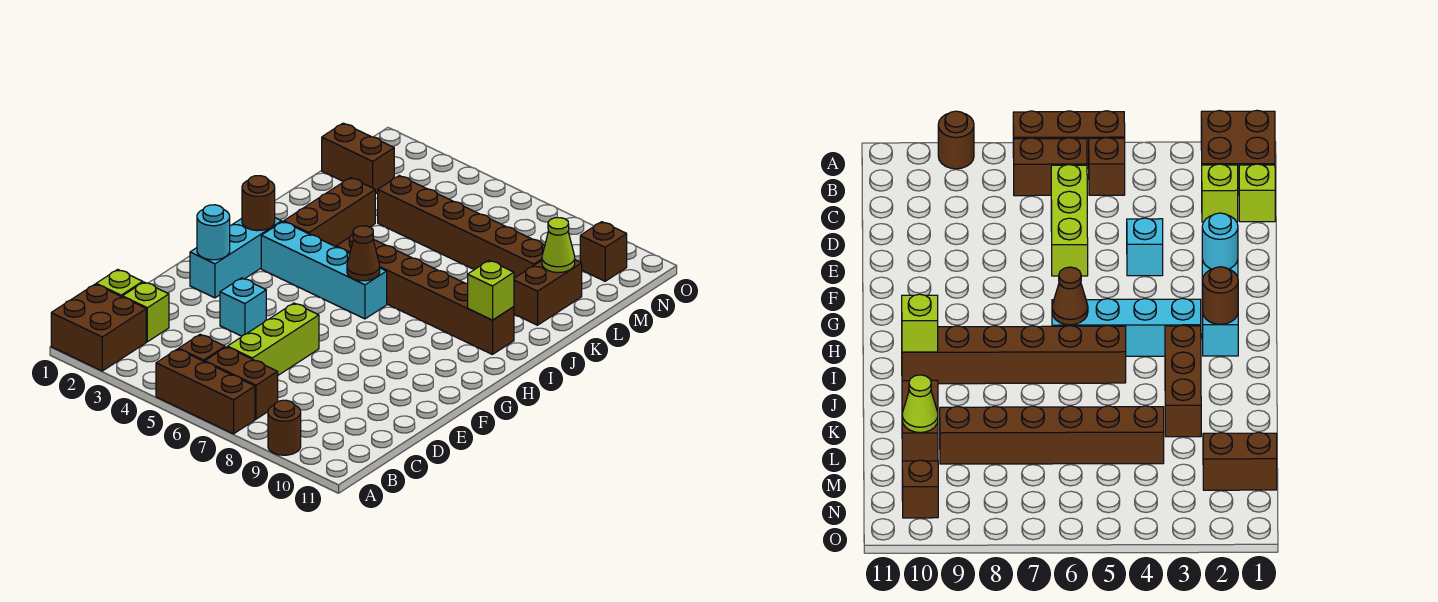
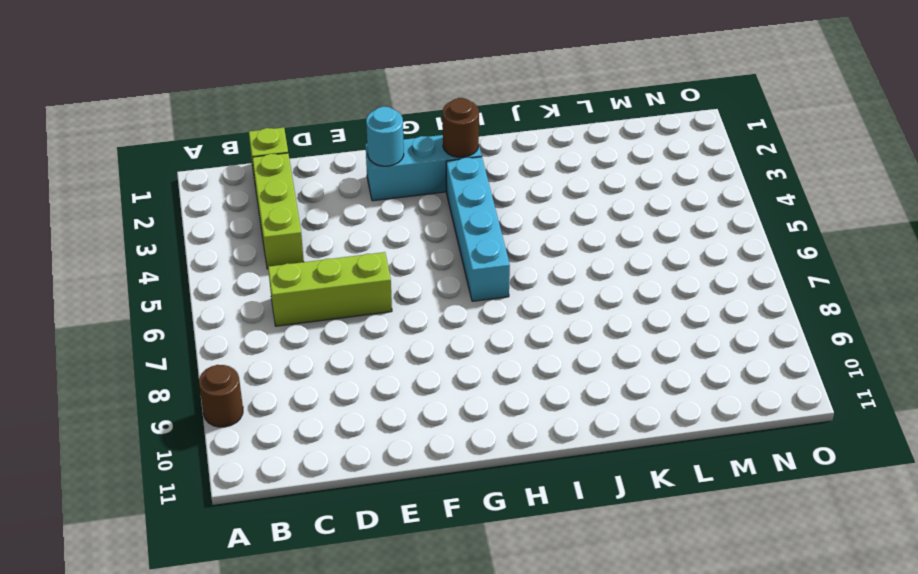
lime 1x3 brick [252,153,304,269] -> lime 1x1 brick [122,282,169,342]
none -> brown 2x2 brick [51,284,146,371]
none -> brown 1x3 brick [156,349,255,434]
none -> brown 1x1 brick [179,334,225,362]

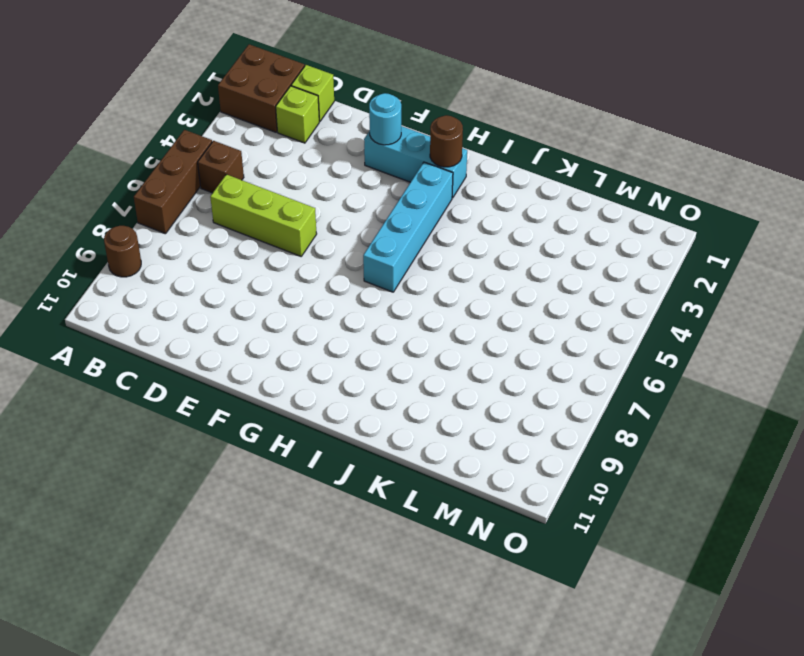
none -> brown 1x2 brick [205,347,278,419]
none -> cyan 1x1 brick [220,278,266,336]
none -> brown 1x3 brick [284,178,375,247]

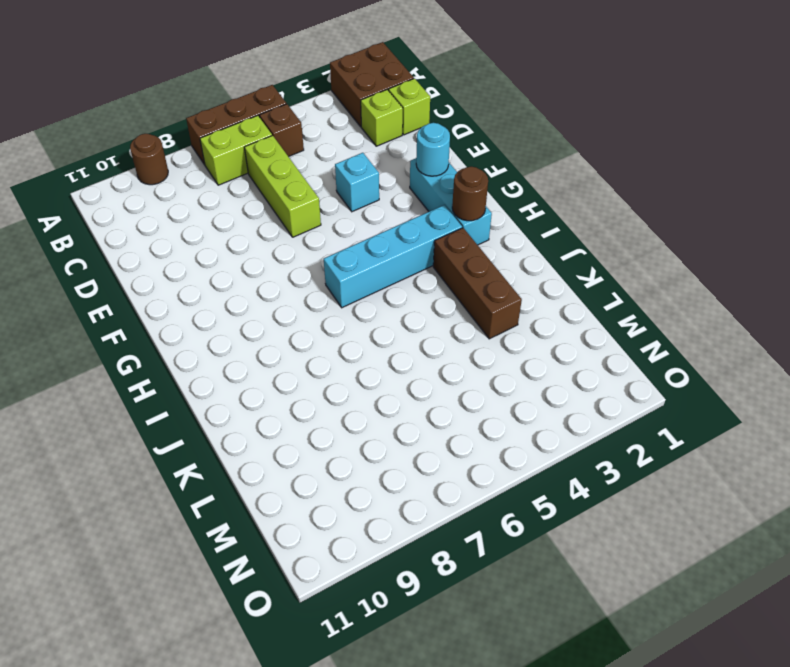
lime 1x2 brick [200,115,272,185] -> brown 1x2 brick [205,347,278,419]
none -> brown 1x6 brick [336,235,514,355]
none -> brown 1x2 brick [514,260,582,325]
none -> brown 1x6 brick [378,176,545,278]

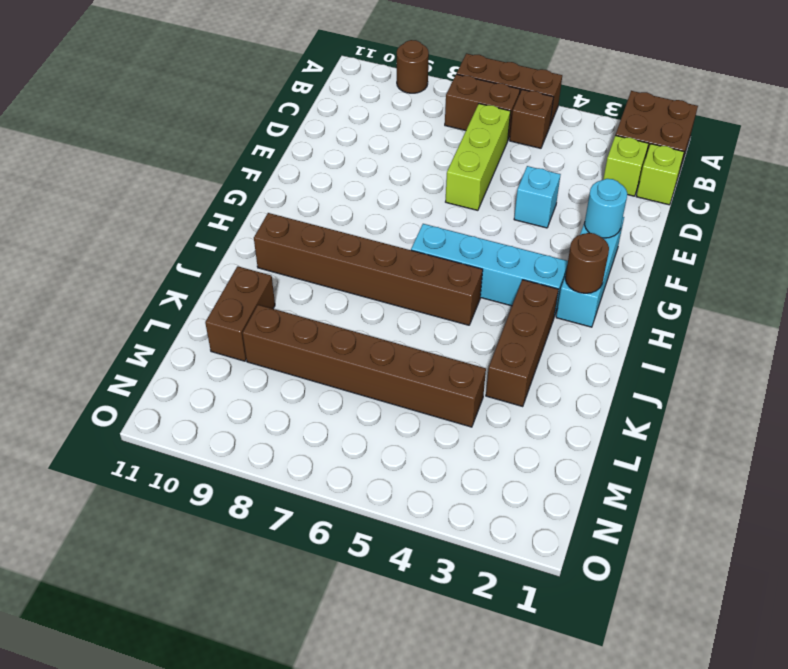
none -> brown 1x2 brick [322,123,394,194]
none -> brown 1x1 brick [580,222,627,281]
none -> brown 1x1 cone [347,226,380,281]

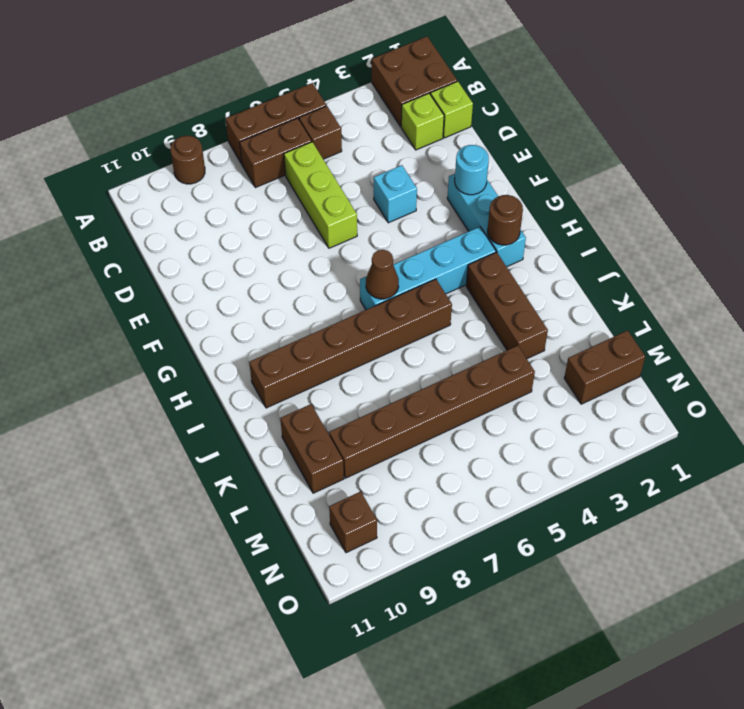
none -> lime 1x1 brick [468,260,514,320]
none -> lime 1x1 cone [542,218,575,273]

